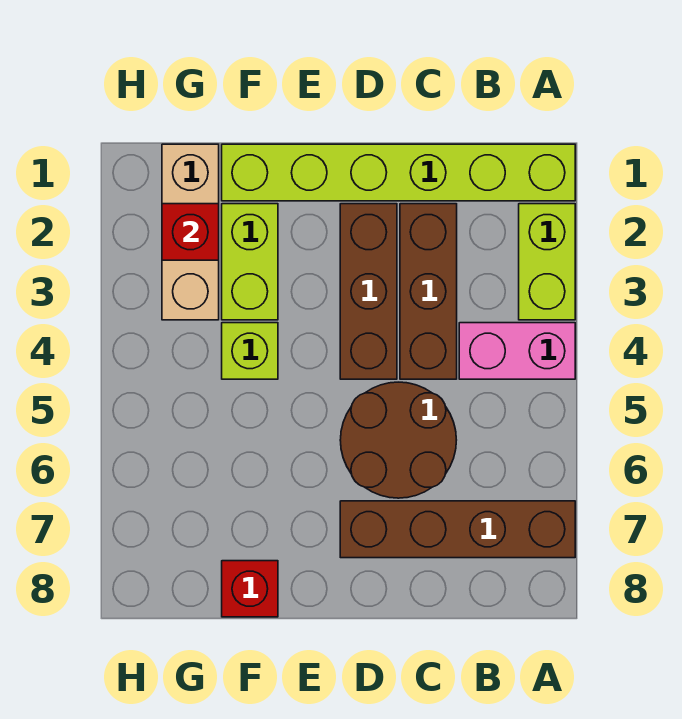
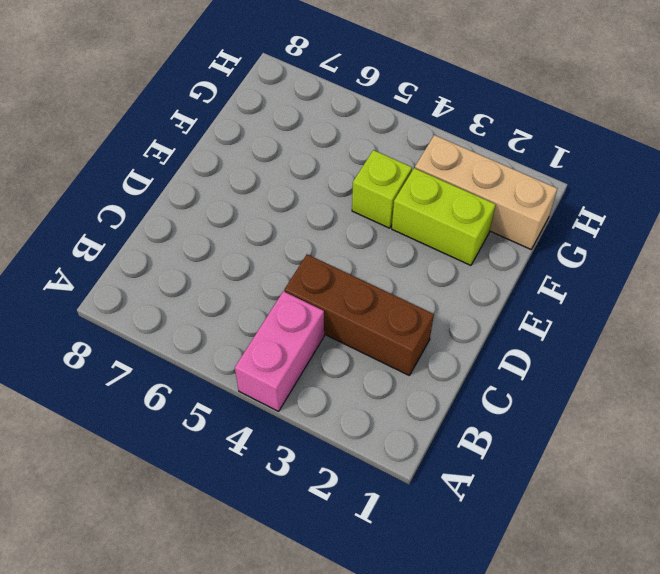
none -> lime 1x6 brick [222,144,575,201]
none -> lime 1x2 brick [519,204,575,320]
none -> brown 1x4 brick [340,501,575,558]

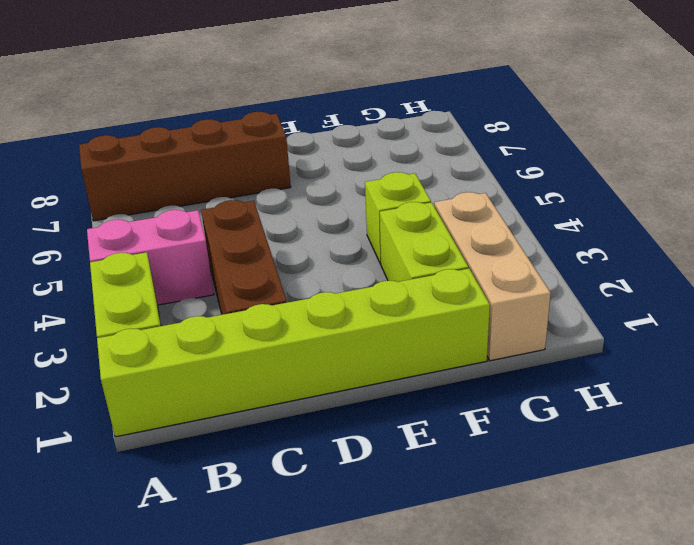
none -> brown 2x2 round brick [340,382,456,498]
none -> brown 1x3 brick [340,204,397,379]
none -> red 1x1 brick [222,561,278,617]

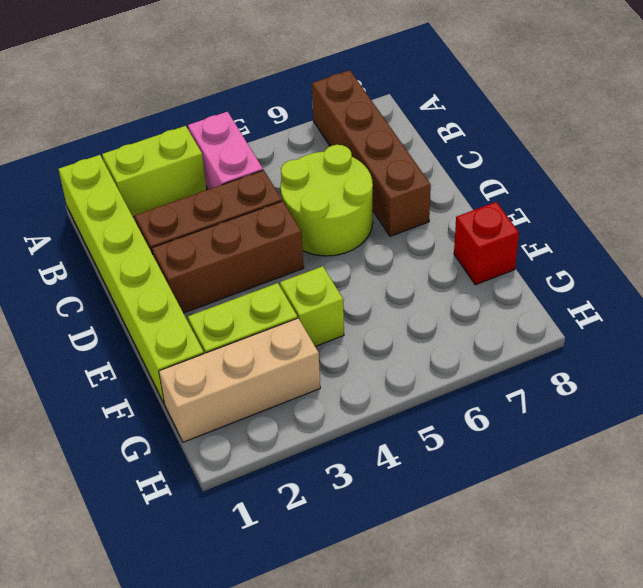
lime 2x2 round brick [281,145,373,256] -> brown 2x2 round brick [340,382,456,498]
none -> red 1x1 brick [162,204,219,260]

